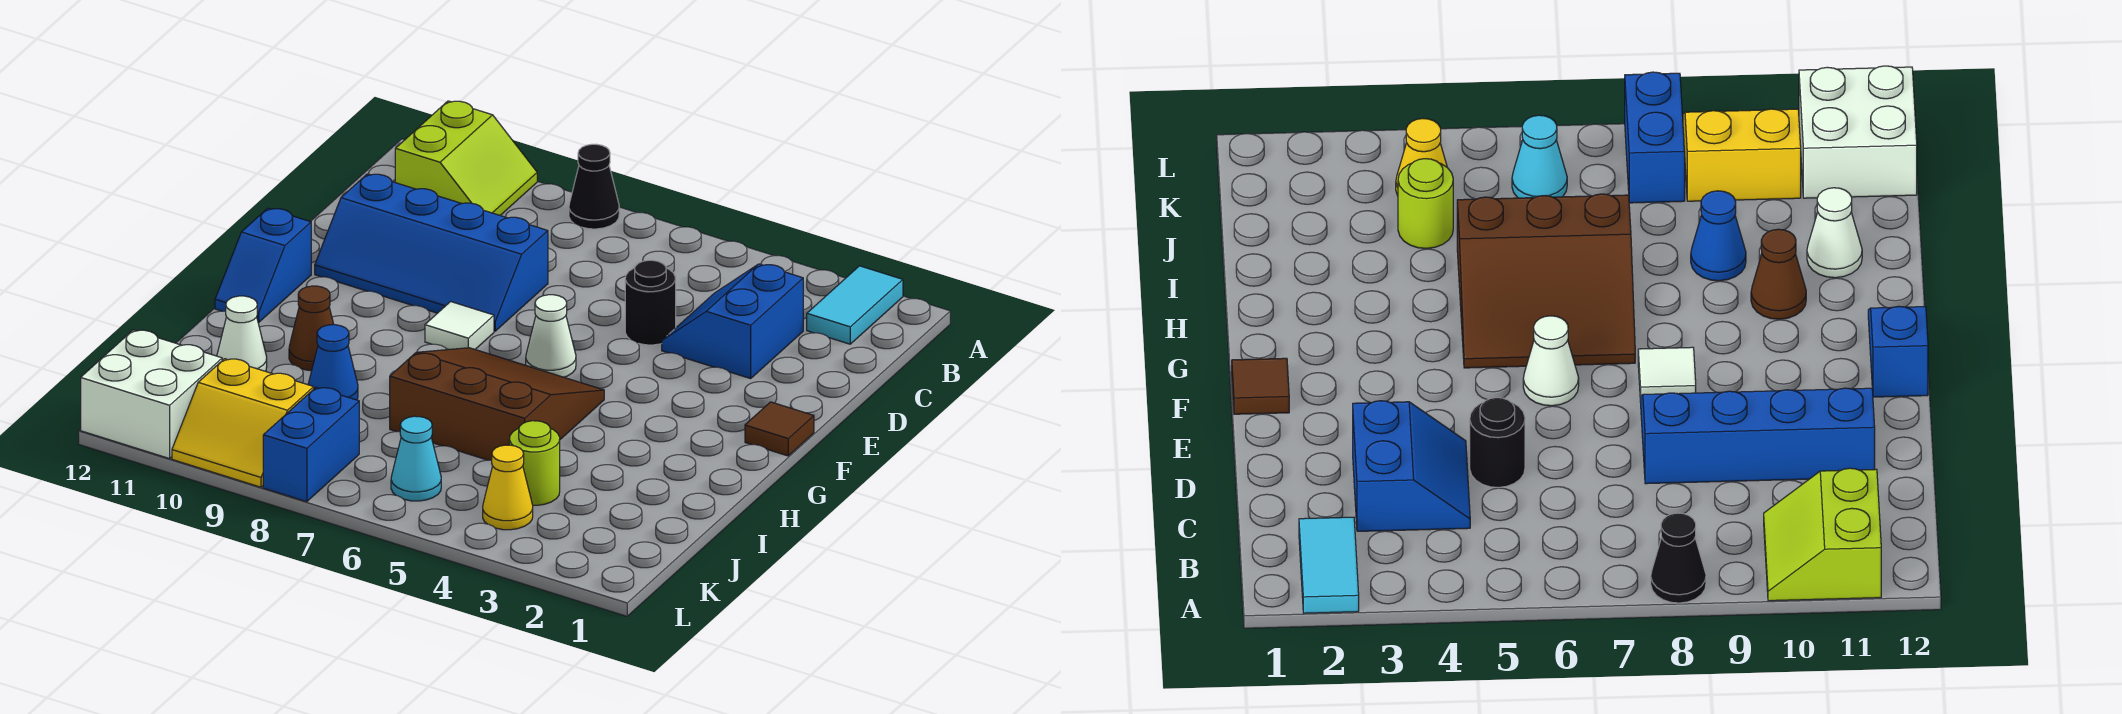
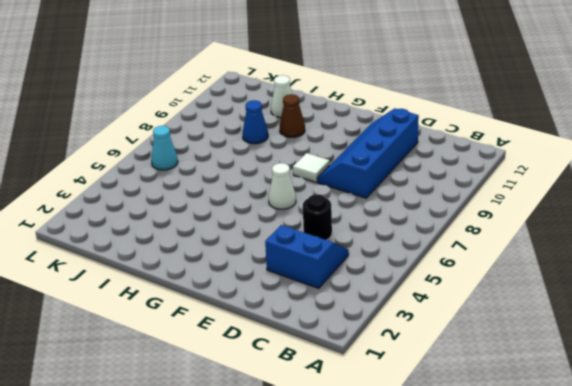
none -> cyan 1x2 tile [807,266,903,344]
none -> black 1x1 cone [569,144,619,229]
none -> lime 2x2 slope [395,101,537,215]

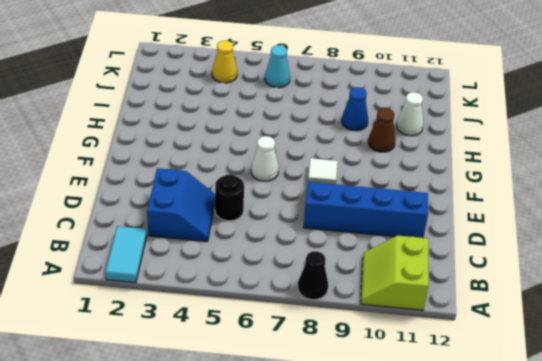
none -> brown 1x1 tile [745,402,814,456]
none -> blue 1x2 slope [215,208,311,323]
none -> brown 3x3 slope [390,348,604,460]

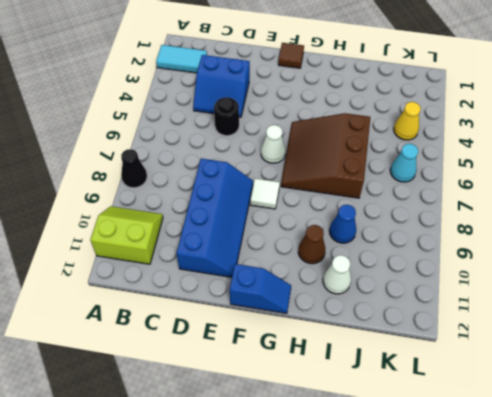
none -> lime 1x1 round brick [509,421,560,505]
none -> blue 1x2 brick [263,387,359,502]
none -> yellow 2x2 slope [172,359,314,487]

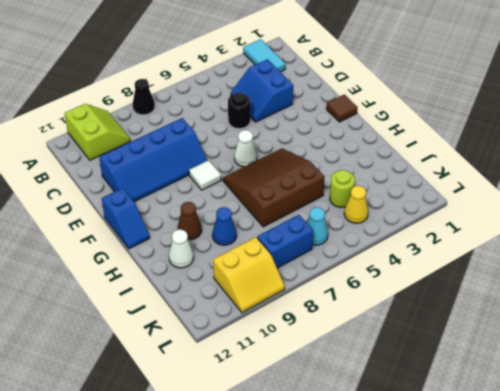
blue 1x2 brick [257,215,313,268] -> blue 1x2 brick turned to [263,387,359,502]
none -> white 2x2 brick [81,330,222,459]

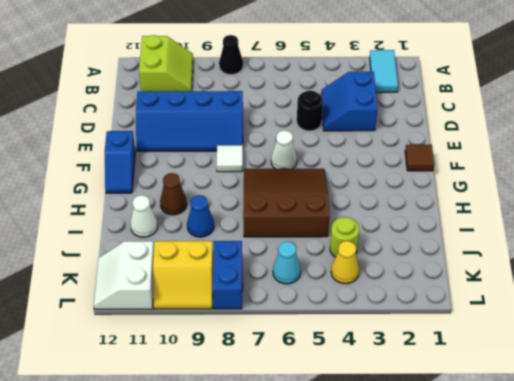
white 2x2 slope [94,241,154,309] -> white 2x2 brick [81,330,222,459]

